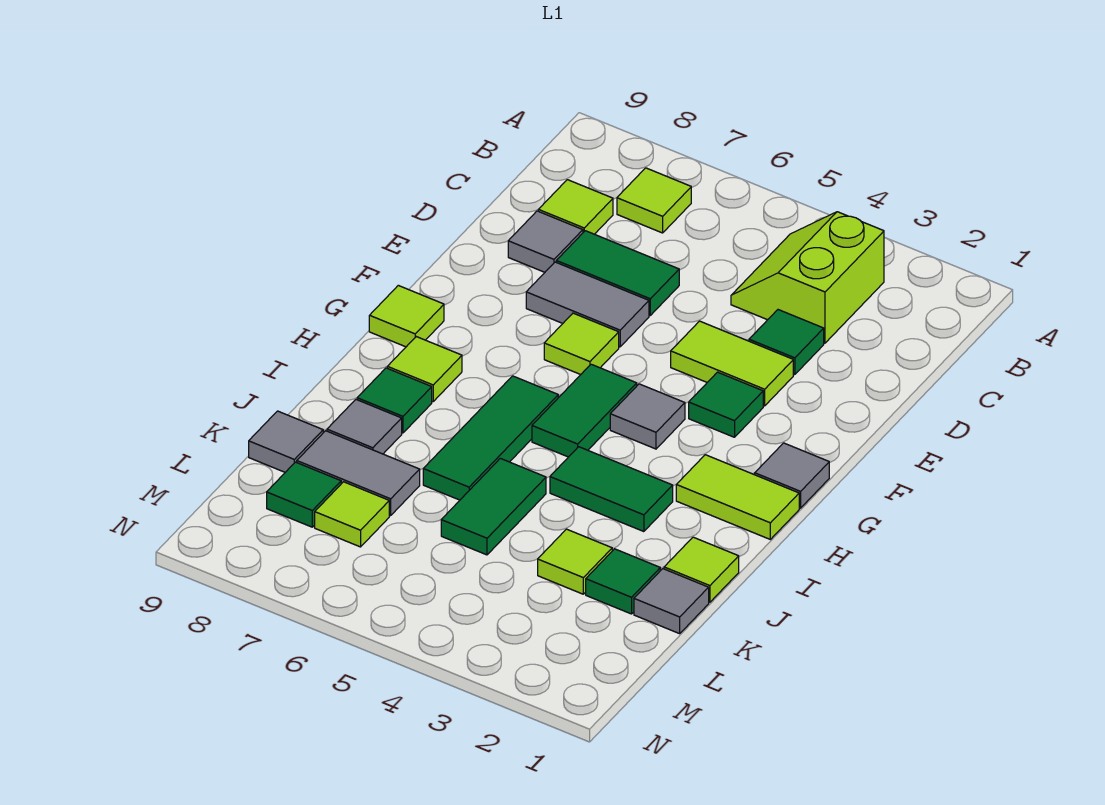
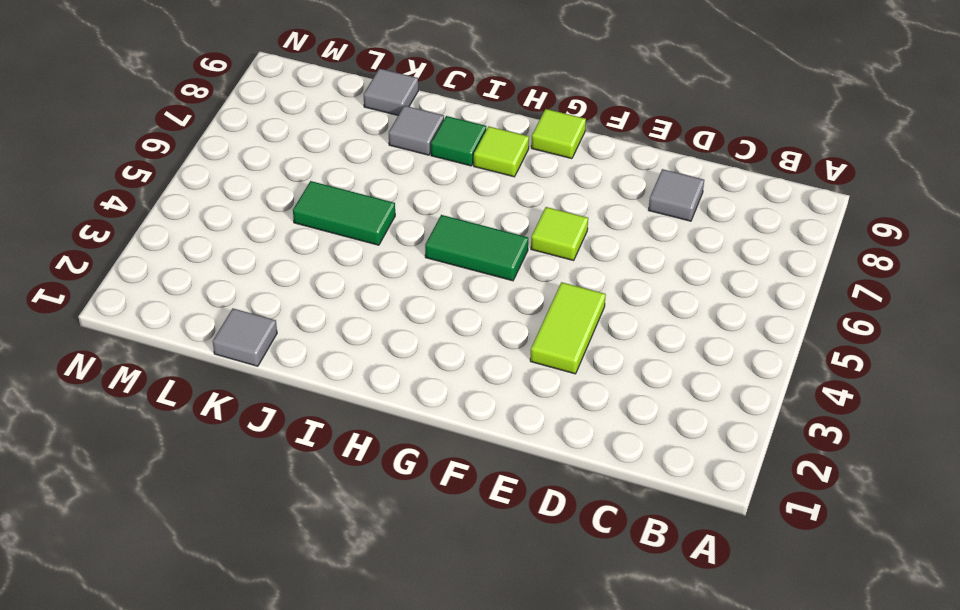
none -> lime 2x2 slope [731,212,884,343]
none -> lime 1x1 tile [617,168,691,233]
none -> lime 1x1 tile [538,180,613,234]

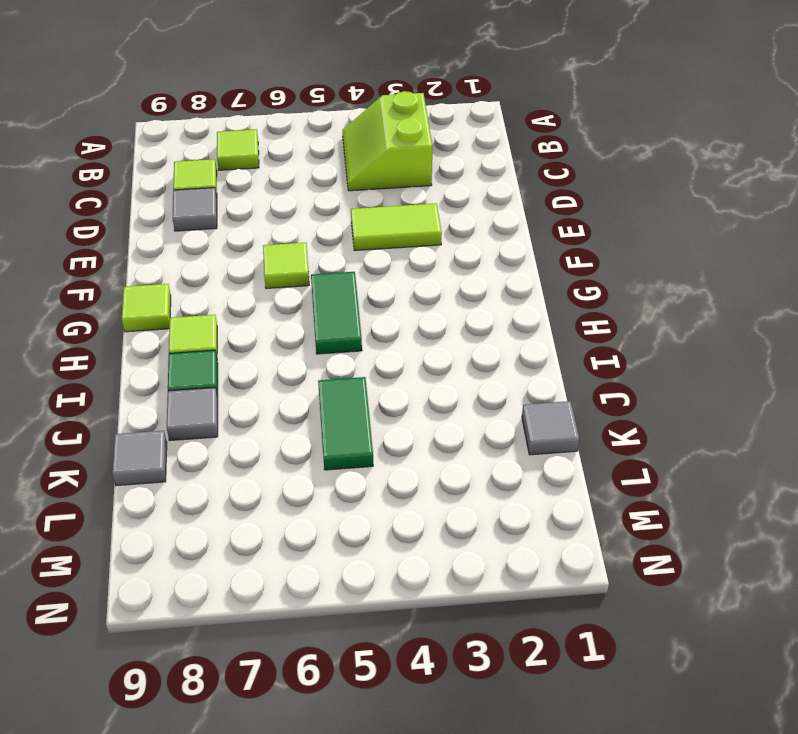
none -> green 1x1 tile [749,310,824,375]
none -> green 1x2 tile [556,231,679,315]
none -> grey 1x2 tile [526,262,649,347]

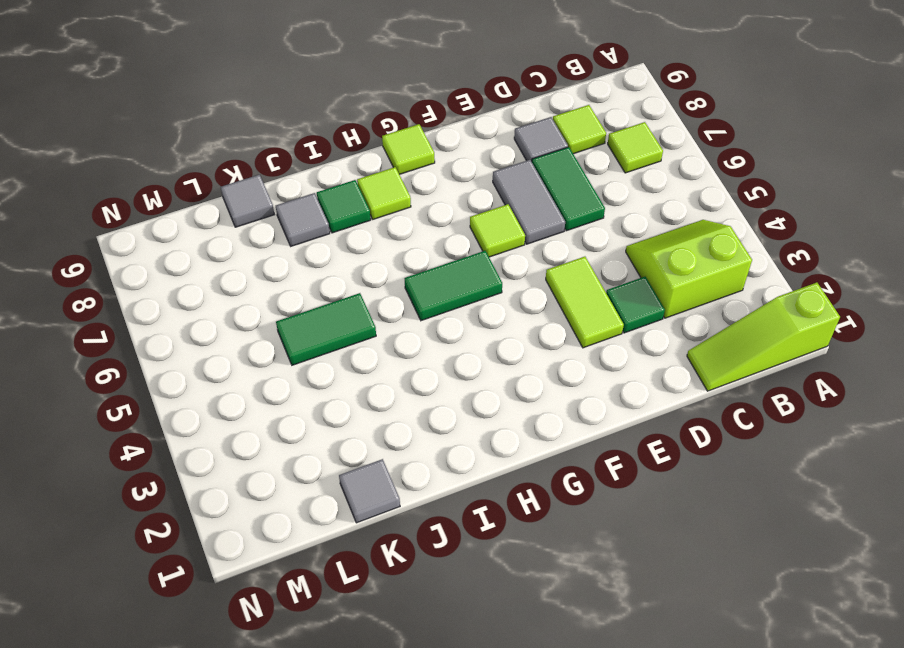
lime 1x3 slope [687,283,840,391] -> none
none -> green 1x1 tile [689,372,763,437]
none -> grey 1x1 tile [755,443,829,508]
none -> grey 1x1 tile [610,384,685,449]

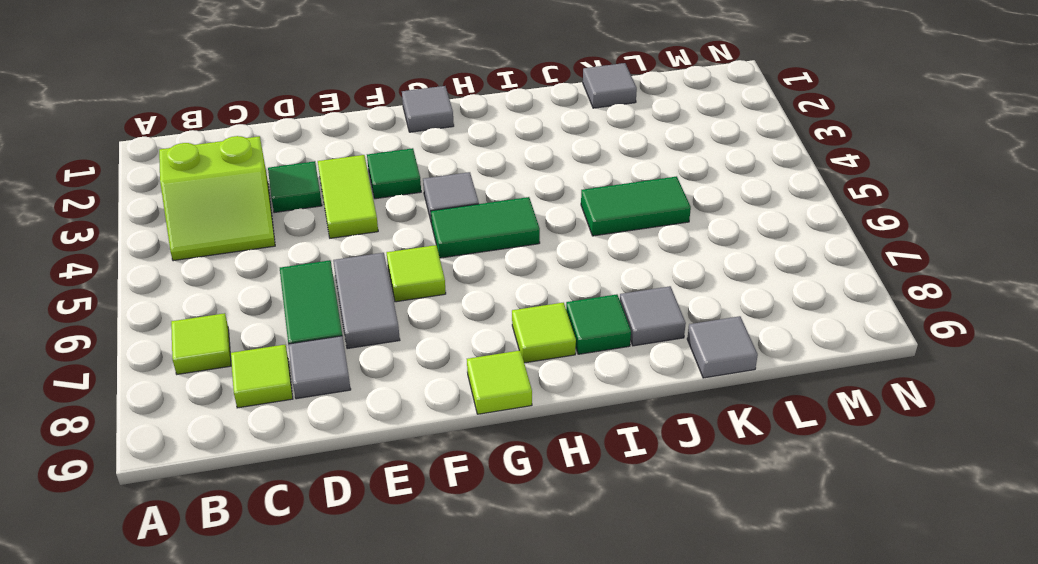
none -> lime 1x2 tile [676,455,799,539]
none -> green 1x3 tile [423,376,558,500]
none -> green 1x2 tile [550,447,673,532]

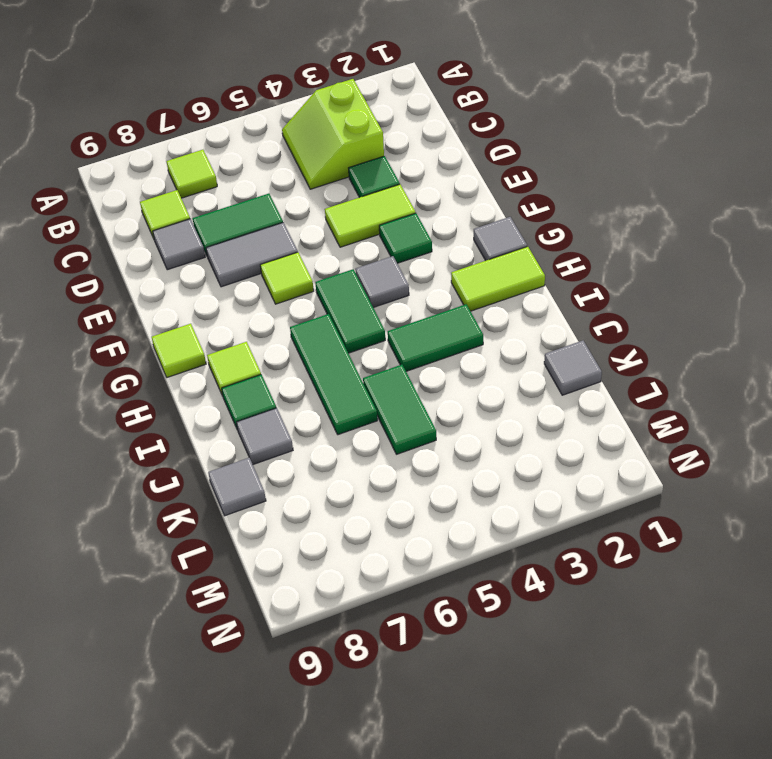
none -> lime 1x1 tile [664,537,739,602]
none -> green 1x1 tile [586,549,660,614]
none -> lime 1x1 tile [538,529,612,594]

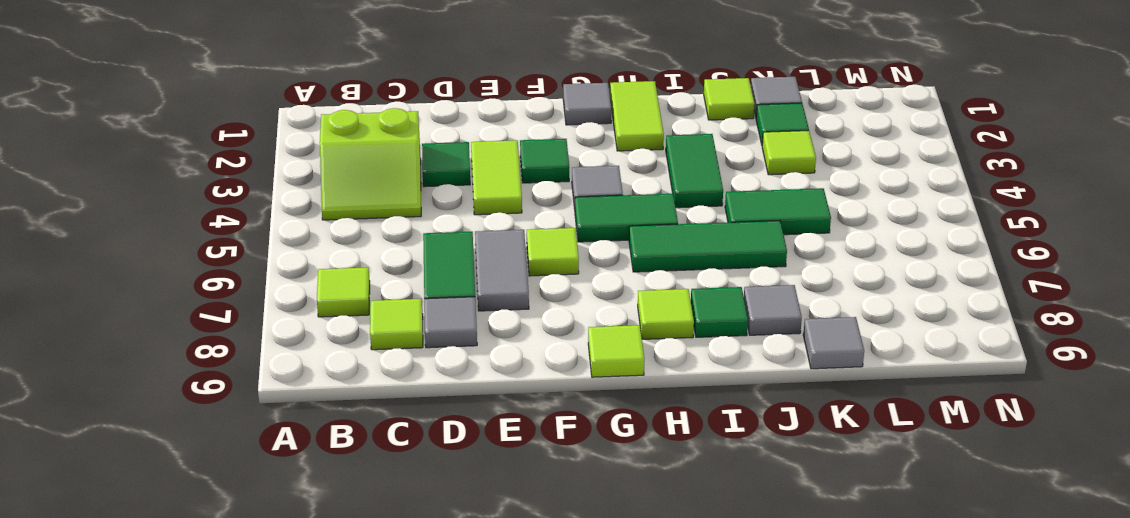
none -> grey 1x2 tile [297,431,420,515]
none -> lime 1x1 tile [315,482,389,547]
none -> green 1x1 tile [267,462,341,527]

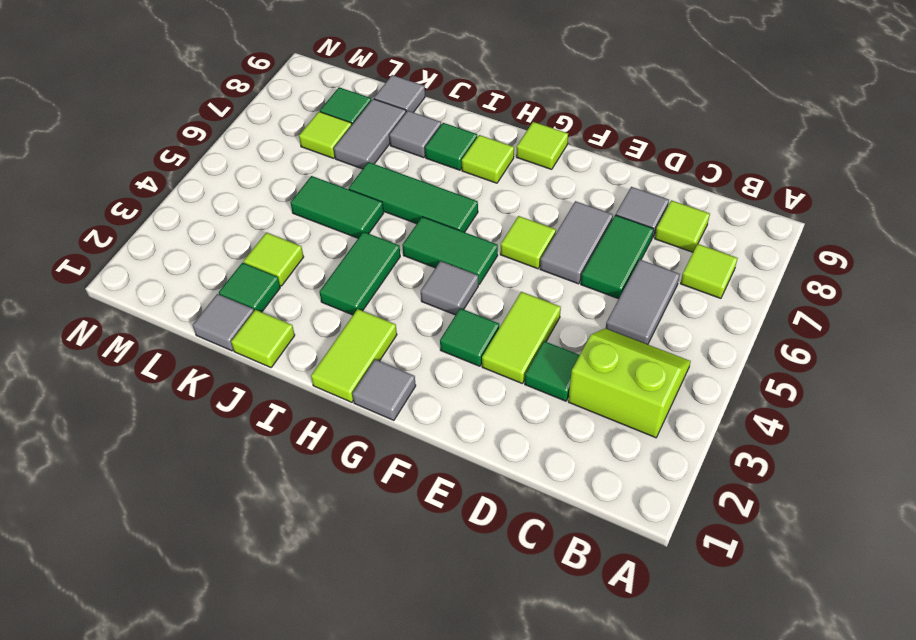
grey 1x2 tile [606,260,680,345] -> none

